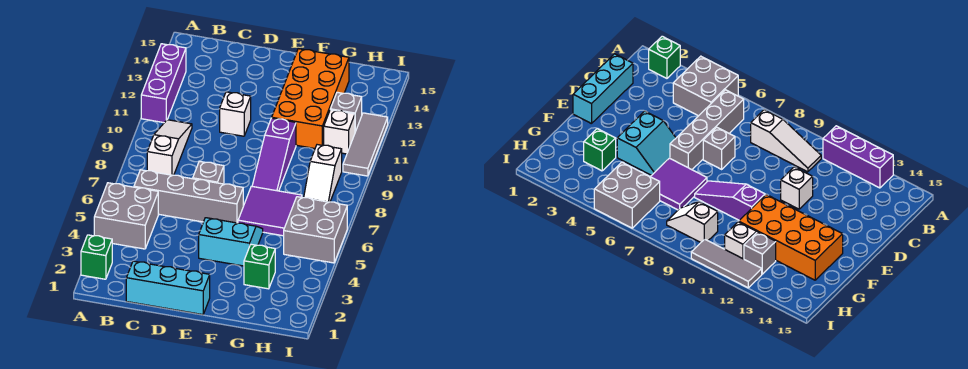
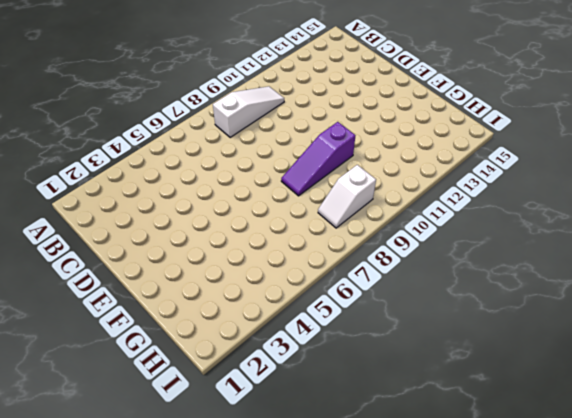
none -> green 1x1 brick [81,235,112,279]
none -> grey 2x2 brick [94,183,158,249]
none -> purple 1x3 brick [141,44,186,123]

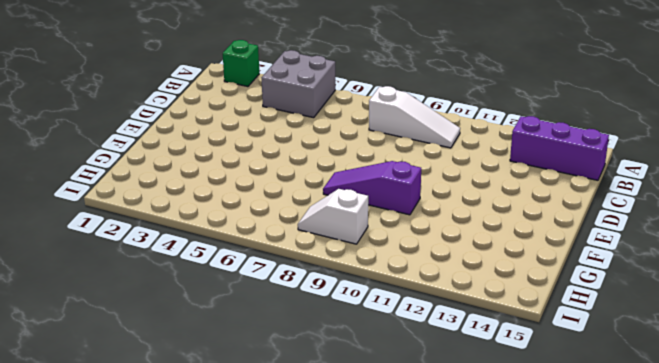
purple 1x3 brick [510,116,609,180] -> purple 1x3 brick moved to [141,44,186,123]
none -> grey 1x4 brick [134,170,243,223]
none -> cyan 1x3 brick [126,261,210,315]
none -> grey 1x1 brick [193,161,224,184]

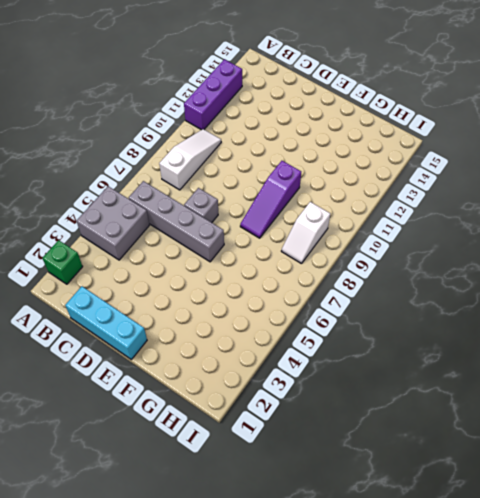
none -> white 1x1 brick [220,92,251,136]
none -> cyan 2x2 slope [199,218,263,266]
none -> purple 2x2 tile [238,186,302,236]

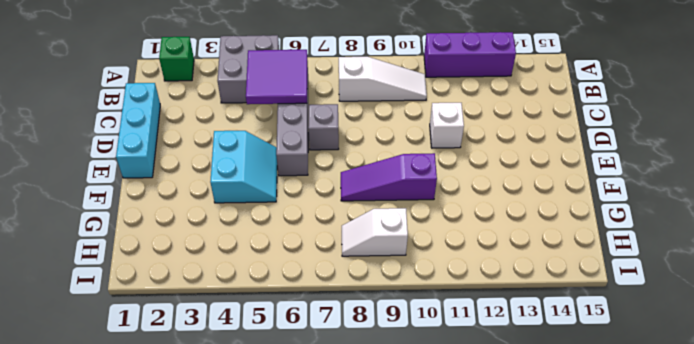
purple 2x2 tile [246,50,307,104] -> purple 2x2 tile moved to [238,186,302,236]
none -> orange 2x4 brick [272,49,349,148]
none -> green 1x1 brick [244,244,275,289]
none -> grey 2x2 brick [284,197,347,263]

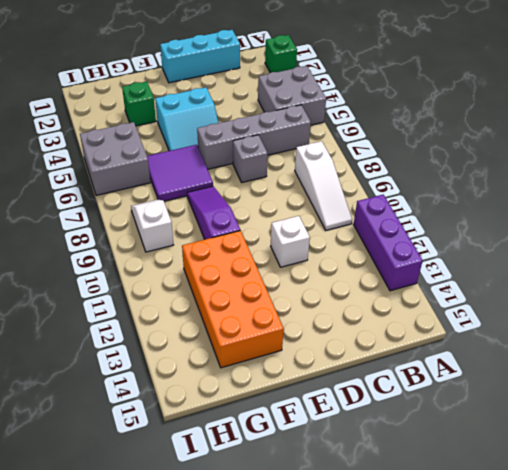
none -> white 1x1 brick [324,110,355,154]
none -> grey 1x1 brick [330,92,362,132]
none -> grey 1x3 tile [343,113,388,176]

